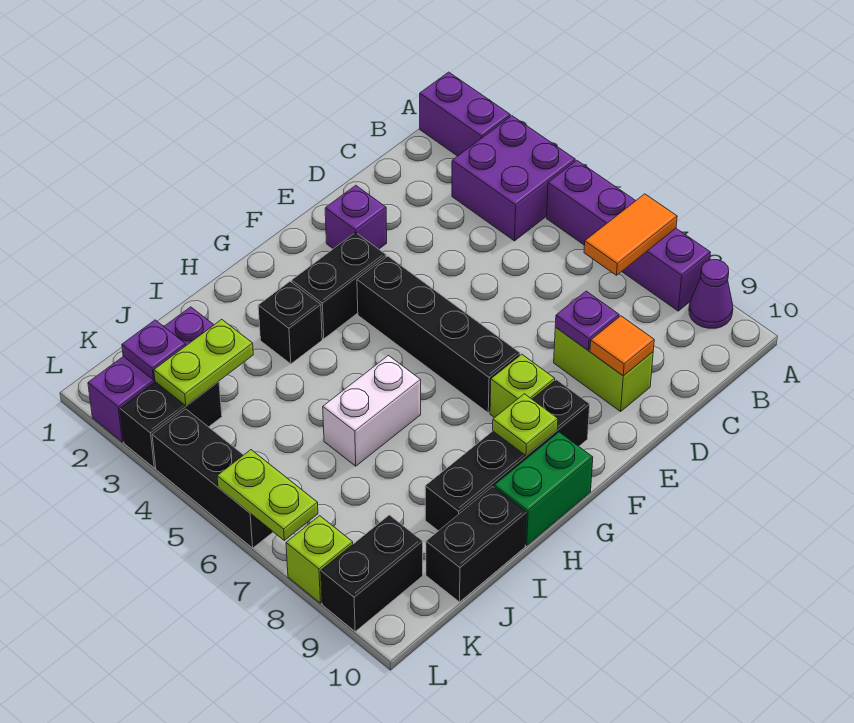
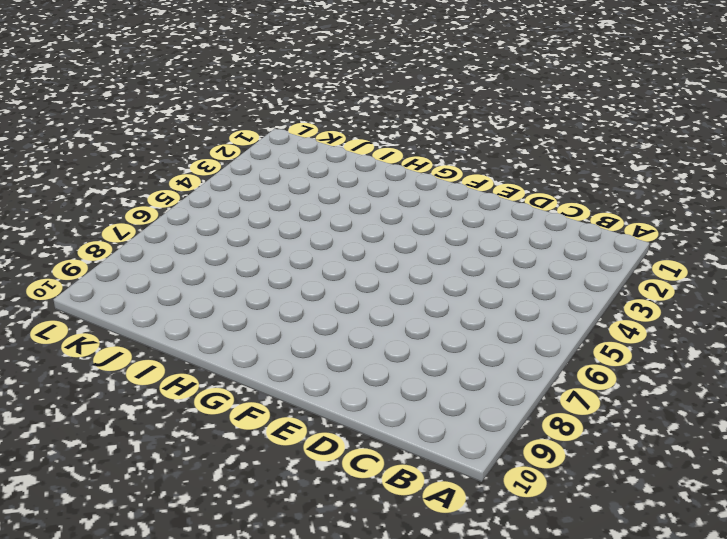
none -> purple 1x2 brick [420,72,510,156]
none -> purple 2x2 brick [452,116,575,241]
none -> purple 1x4 brick [547,161,711,311]

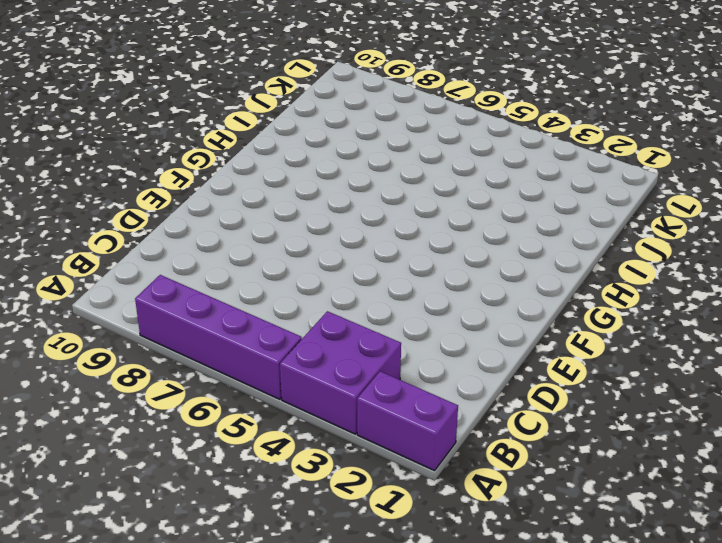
none -> purple 1x1 cone [689,260,733,328]
none -> lime 1x2 brick [554,328,653,412]
none -> purple 1x1 brick [325,185,387,249]

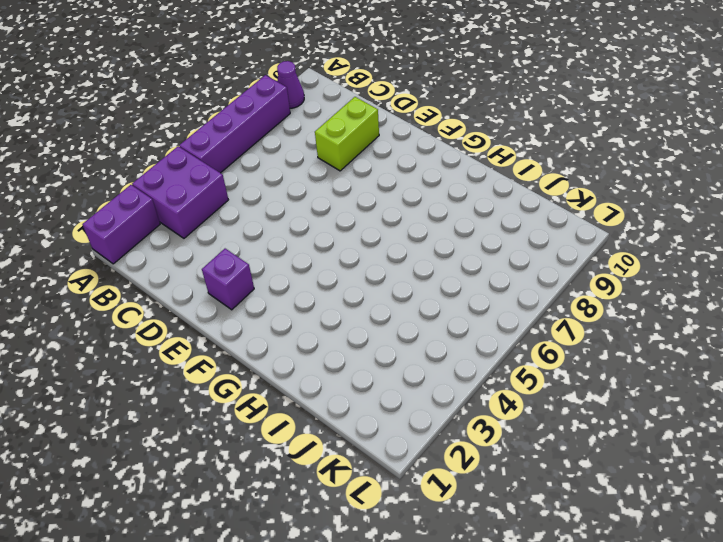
none -> black 1x2 brick [292,232,386,339]
none -> black 1x4 brick [357,256,520,413]
none -> lime 1x1 brick [490,354,555,418]

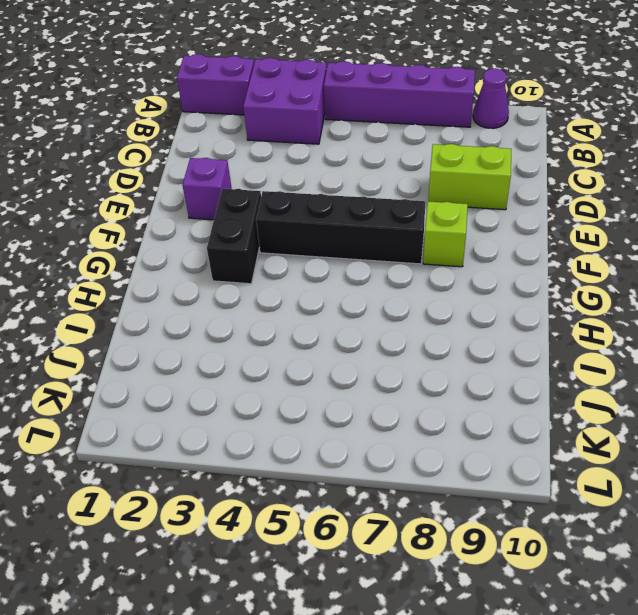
none -> black 1x4 brick [425,380,590,531]
none -> green 1x2 brick [494,432,593,545]
none -> black 1x1 brick [258,282,322,364]

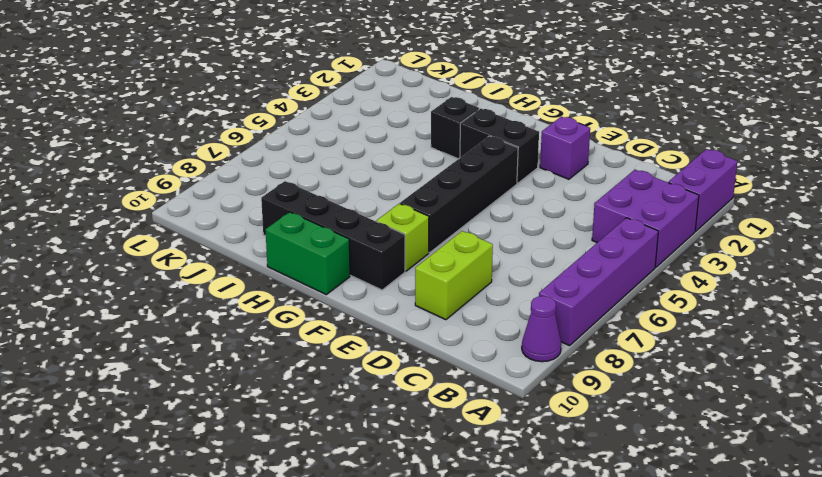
none -> white 1x2 brick [323,356,421,466]
none -> black 1x2 brick [426,487,527,602]
none -> purple 1x3 brick [88,307,214,442]

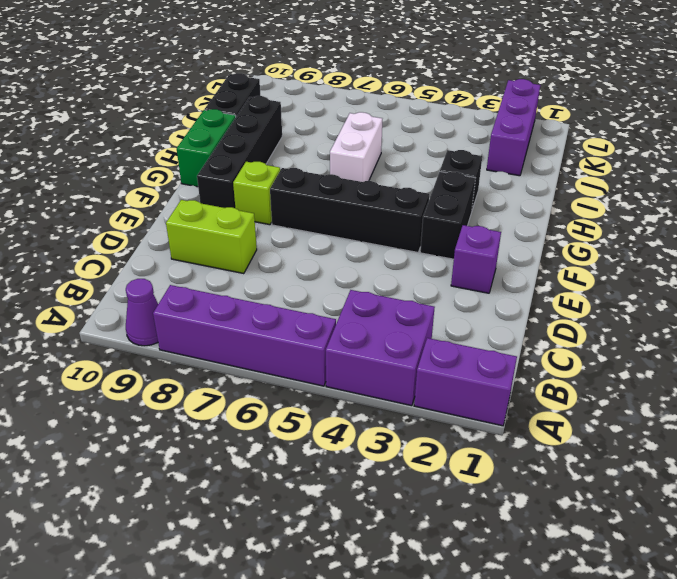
none -> black 1x2 brick [120,381,222,468]
none -> black 1x2 brick [321,515,423,631]
none -> black 1x3 brick [152,409,273,548]

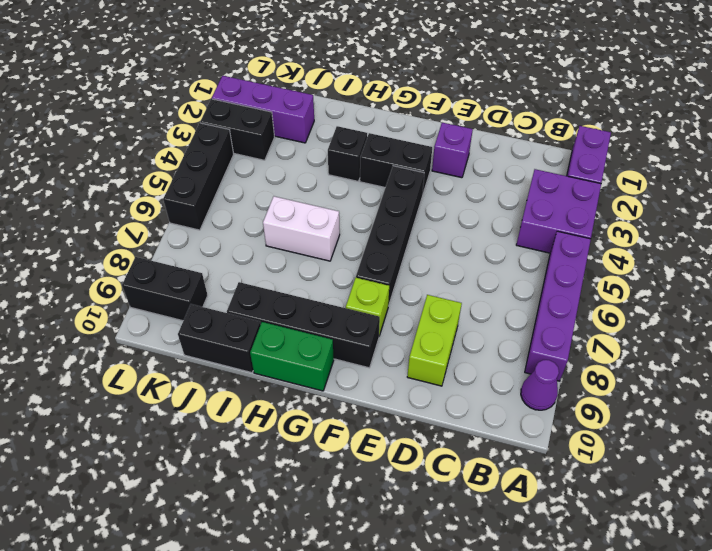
none -> lime 1x1 brick [286,516,353,603]
none -> orange 1x2 tile [584,194,677,275]
none -> purple 1x1 plate [555,291,619,350]

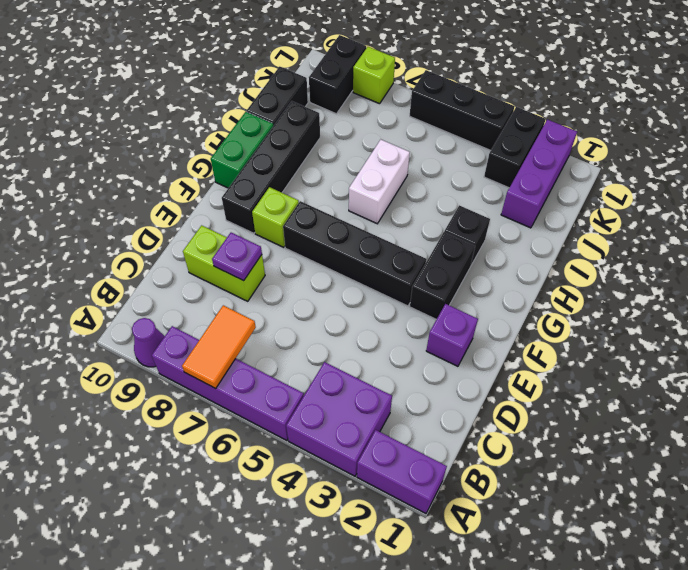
none -> orange 1x1 tile [590,316,654,376]
none -> lime 1x1 plate [493,394,558,456]
none -> lime 1x2 plate [154,319,253,406]

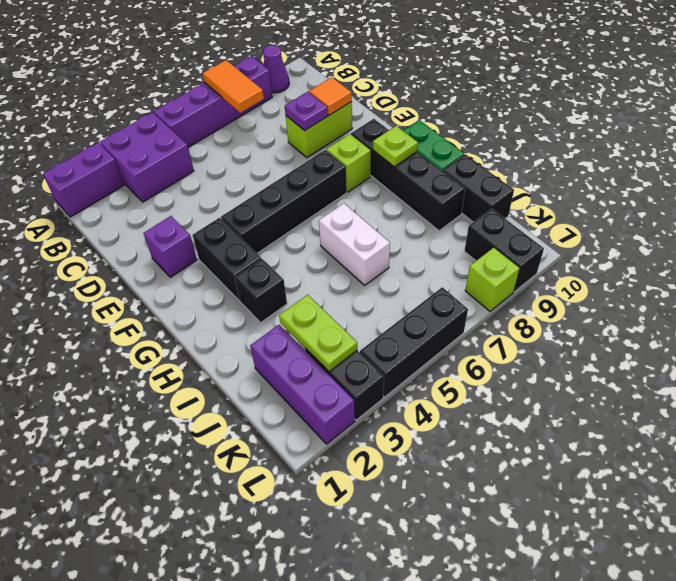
none -> purple 1x1 plate [122,320,186,380]
none -> lime 1x2 plate [217,450,318,540]

